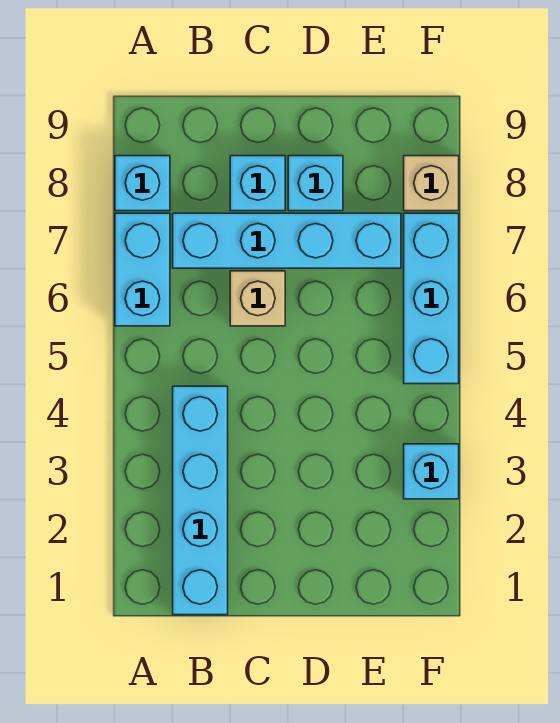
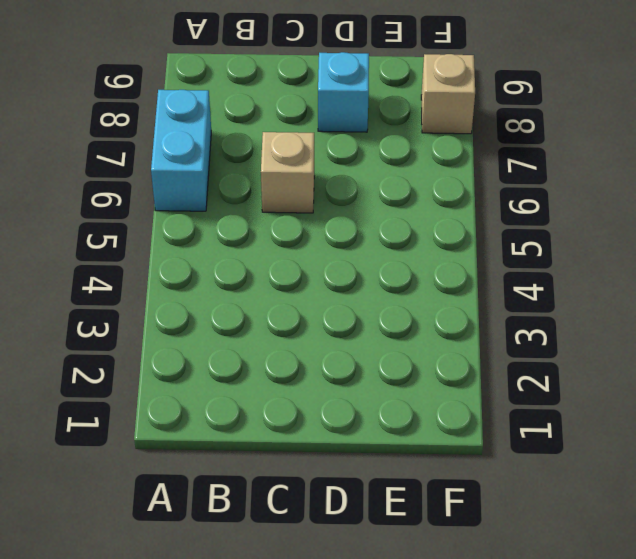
none -> cyan 1x1 brick [115,156,170,211]
none -> cyan 1x4 brick [173,386,228,615]

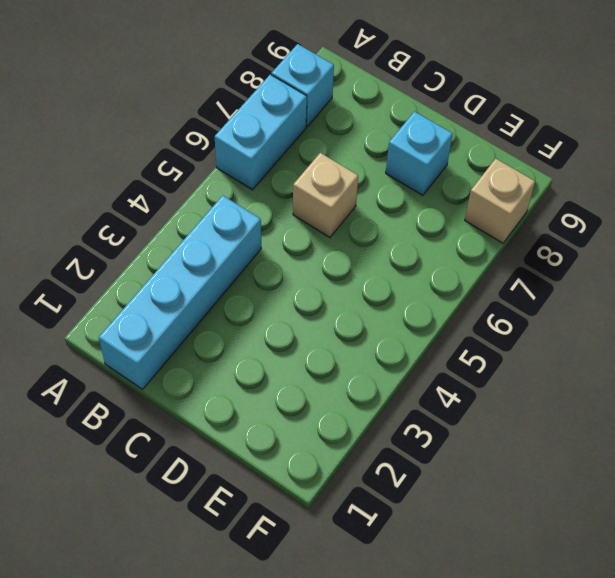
none -> cyan 1x4 brick [173,213,401,268]
none -> cyan 1x1 brick [230,156,285,211]

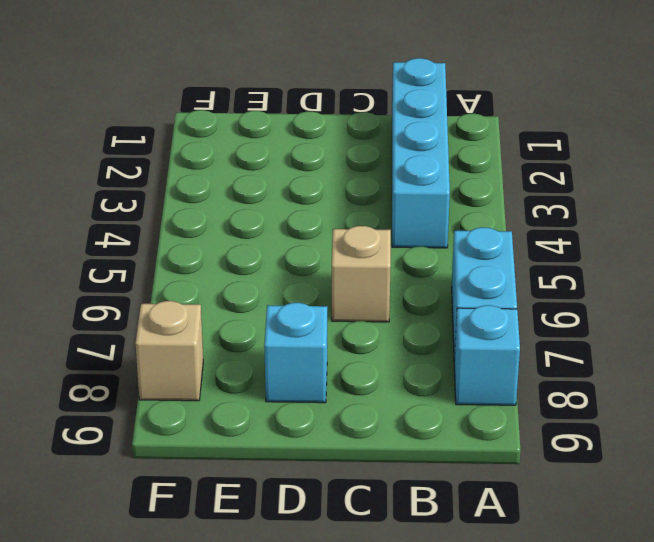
none -> cyan 1x4 brick [173,213,401,268]
none -> cyan 1x1 brick [230,156,285,211]

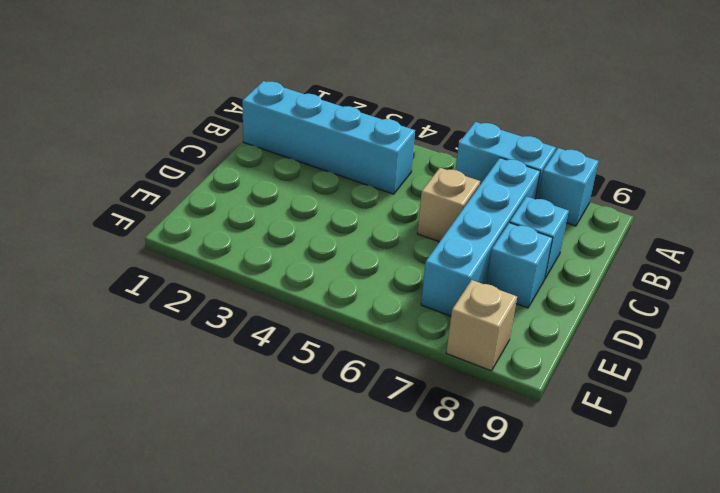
none -> cyan 1x1 brick [404,444,459,499]
none -> cyan 1x3 brick [404,213,459,384]

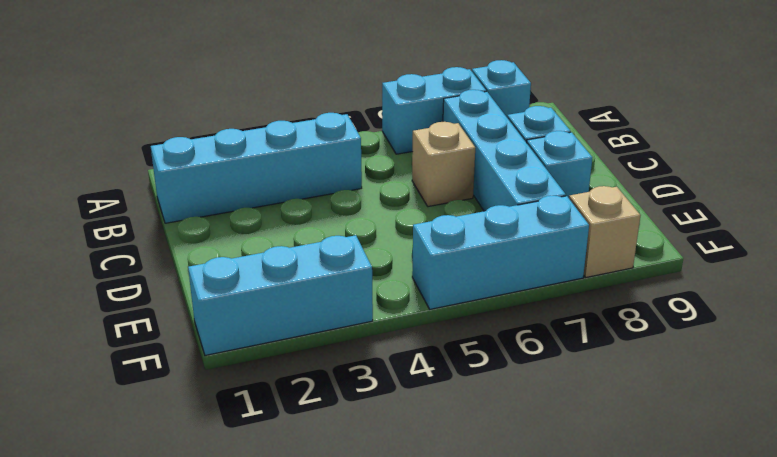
cyan 1x3 brick [188,235,373,355] -> cyan 1x1 brick [404,444,459,499]

